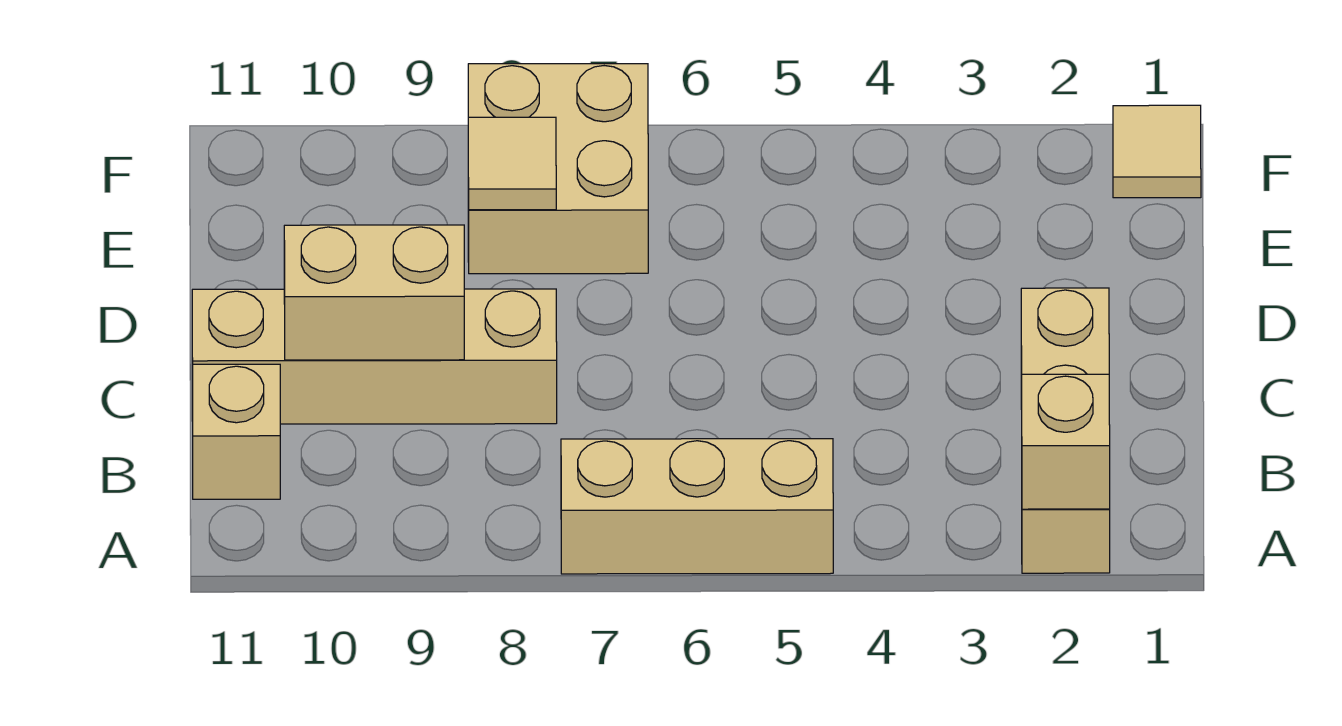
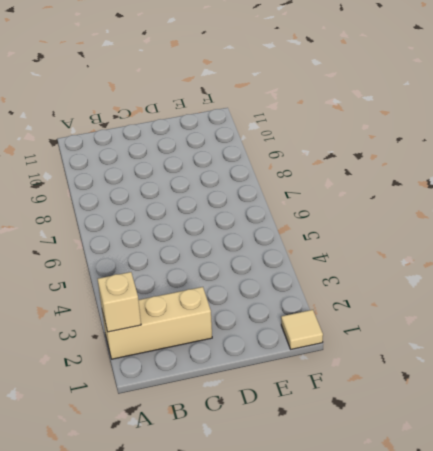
none -> tan 1x3 brick [561,439,833,574]
none -> tan 1x1 brick [193,364,280,499]

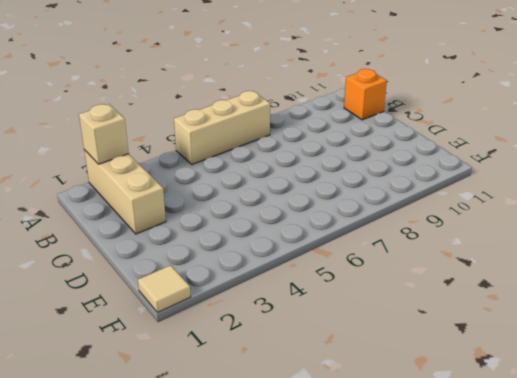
orange 1x1 brick [344,69,387,120] -> tan 1x1 brick [193,364,280,499]
none -> tan 1x4 brick [192,289,557,424]
none -> tan 2x2 brick [468,64,648,274]

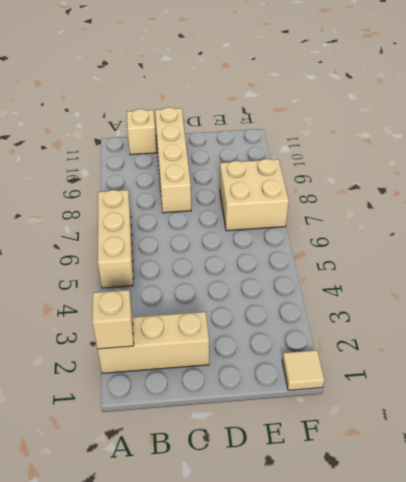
none -> tan 1x2 brick [284,225,464,360]
none -> tan 1x1 tile [468,117,556,210]

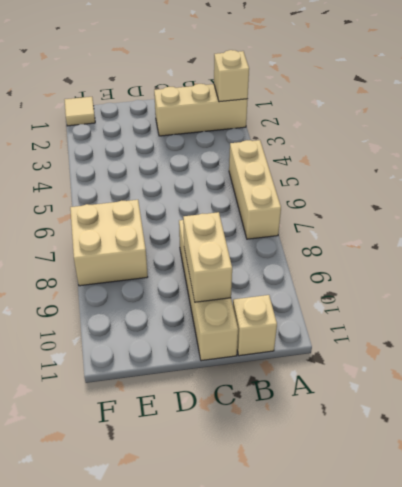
none -> tan 1x1 tile [468,117,556,210]

